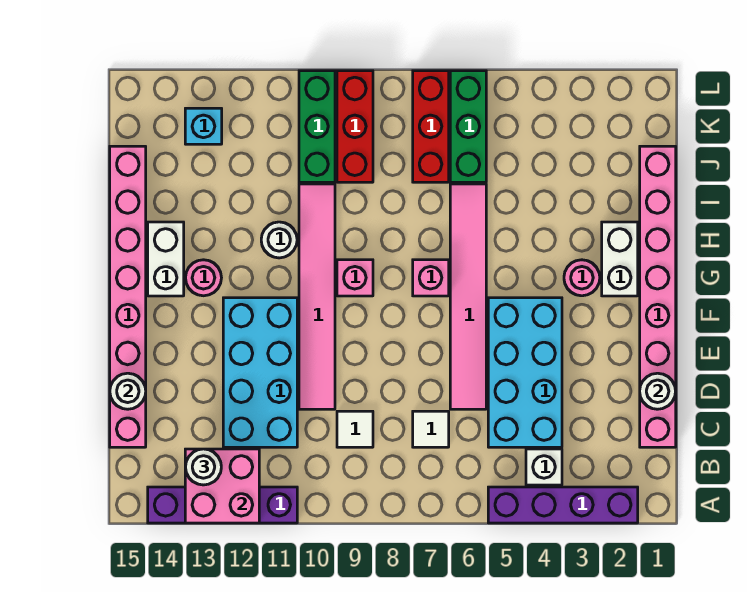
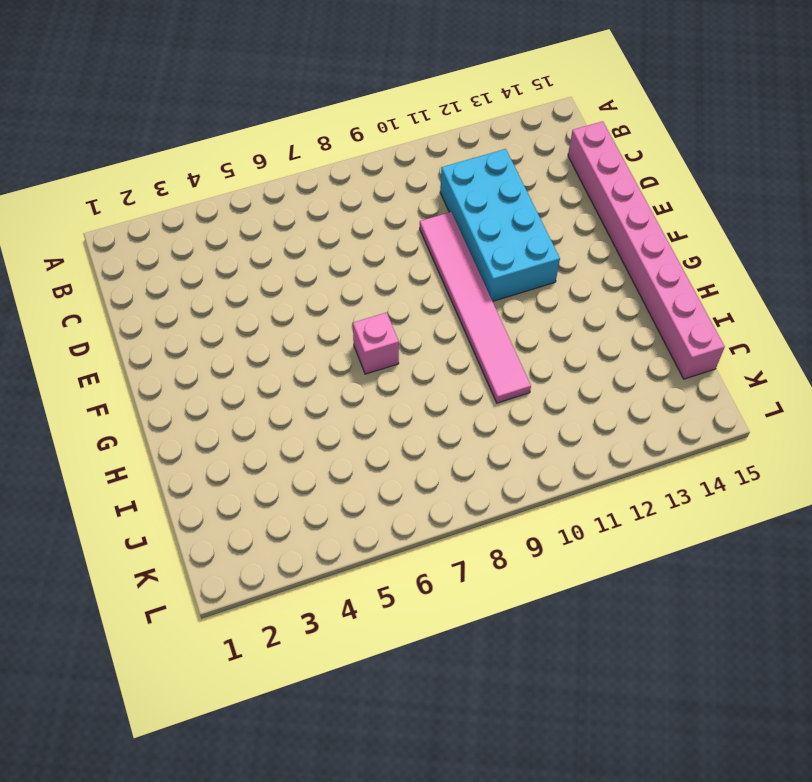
none -> purple 1x4 brick [488,487,638,523]
none -> purple 1x4 brick [148,487,297,523]
none -> white 1x1 brick [526,449,562,485]

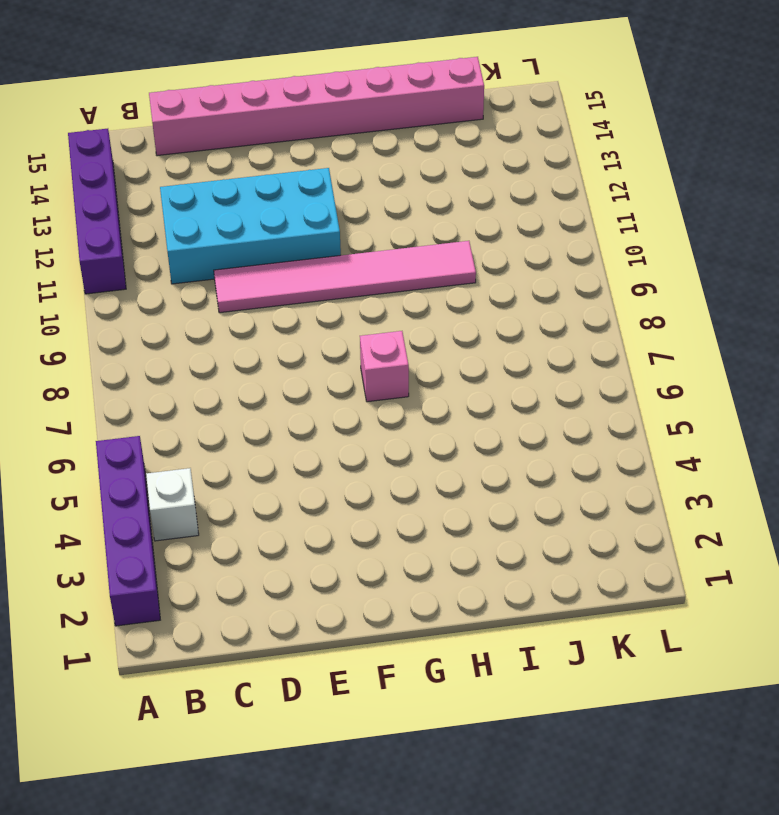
none -> pink 1x8 brick [640,146,676,447]
none -> cyan 2x4 brick [488,298,562,447]
none -> white 1x1 tile [413,411,449,447]

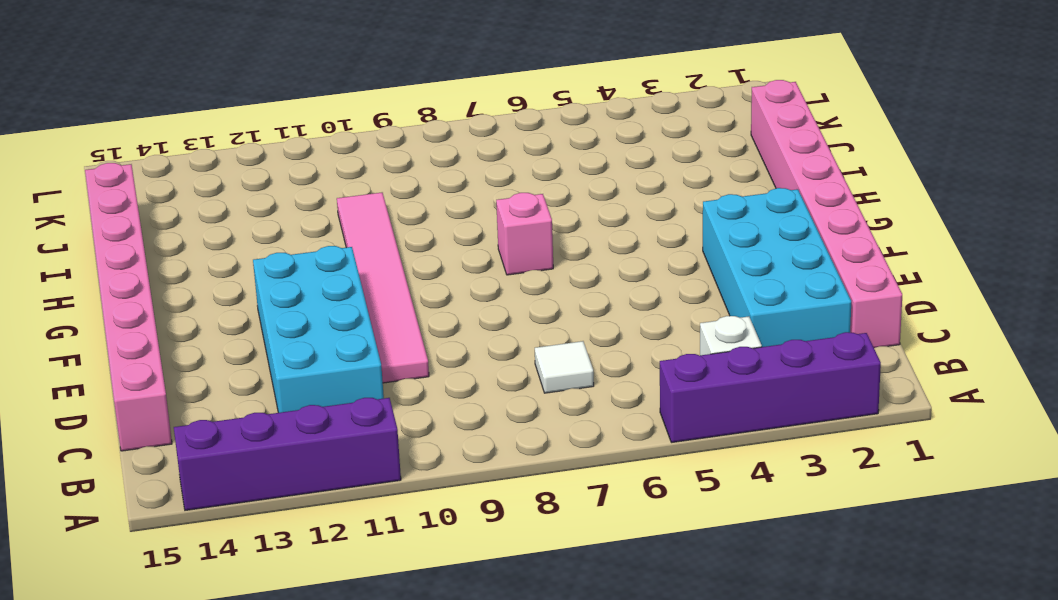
cyan 2x4 brick [703,188,851,347] -> cyan 2x4 brick moved to [488,298,562,447]
none -> white 1x1 tile [337,411,373,447]
none -> pink 1x6 tile [450,184,486,409]
none -> white 1x2 brick [602,222,638,296]

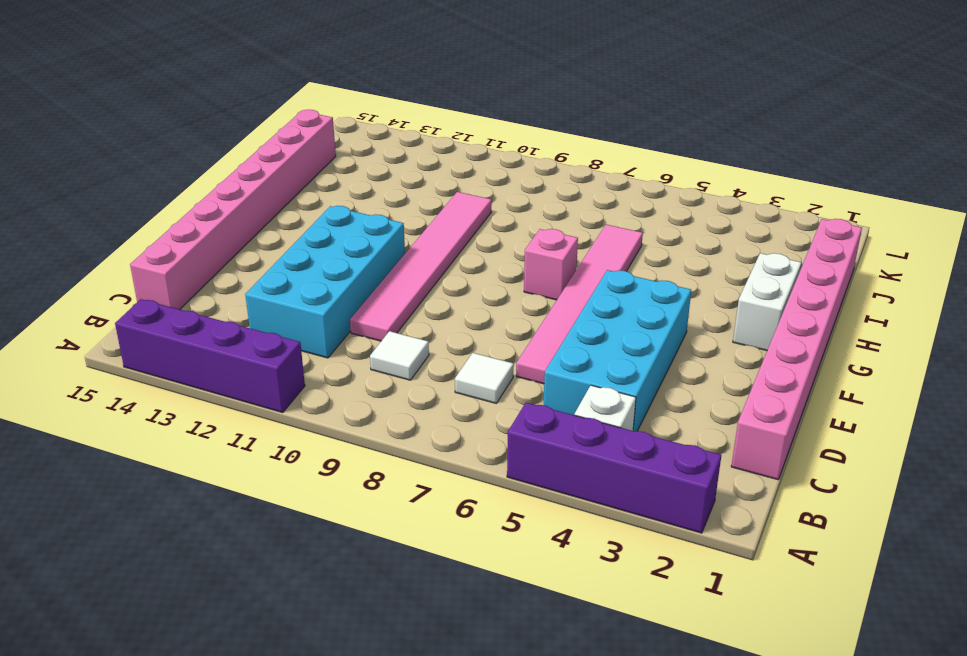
none -> pink 1x1 round brick [564,260,600,296]
none -> pink 1x1 brick [337,260,373,296]
none -> pink 1x1 round brick [186,260,221,296]

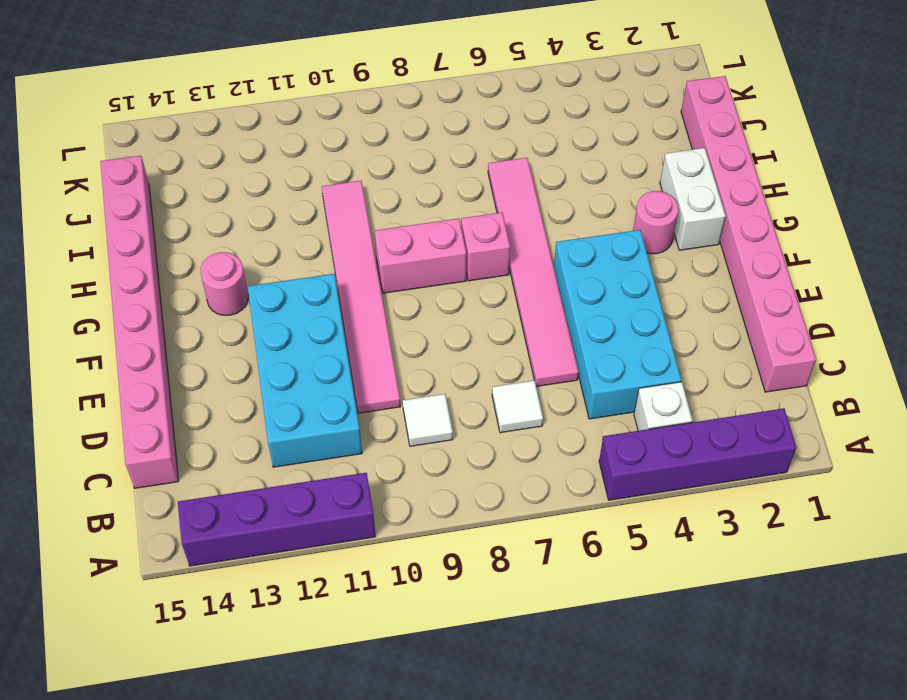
pink 1x2 brick [375,219,467,293] -> pink 1x1 brick [337,260,373,296]
none -> white 1x2 brick [148,222,184,296]
none -> white 1x1 round brick [261,222,297,258]
none -> green 1x3 brick [450,71,486,182]

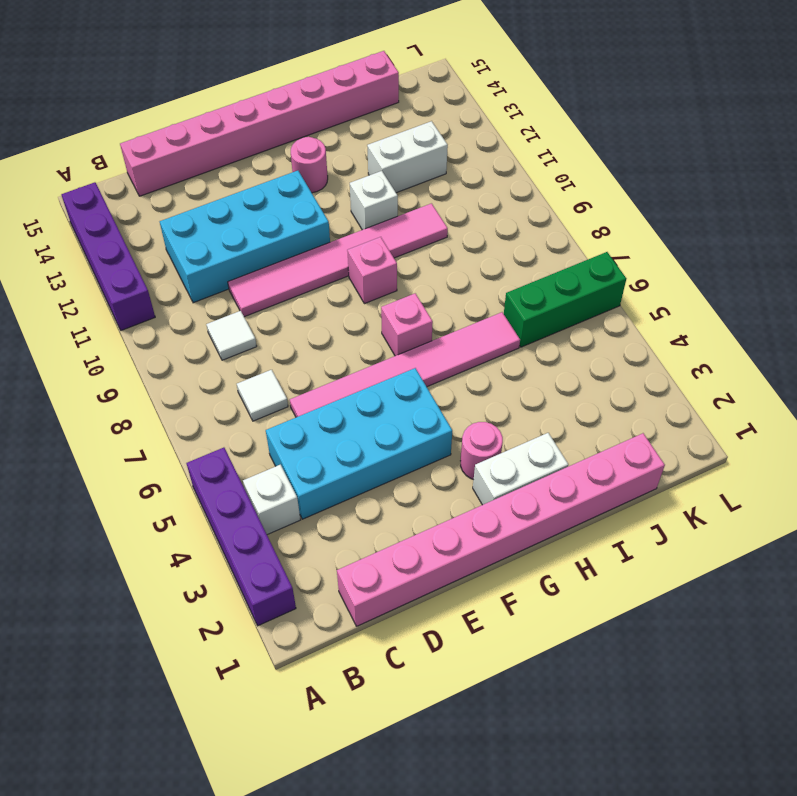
white 1x1 brick [350,171,398,230] -> white 1x1 round brick [261,222,297,258]
white 1x2 brick [367,121,448,193] -> white 1x2 brick moved to [148,222,184,296]
none -> red 1x3 brick [413,71,449,182]
none -> red 1x3 brick [337,71,373,182]
none -> green 1x3 brick [299,71,335,182]

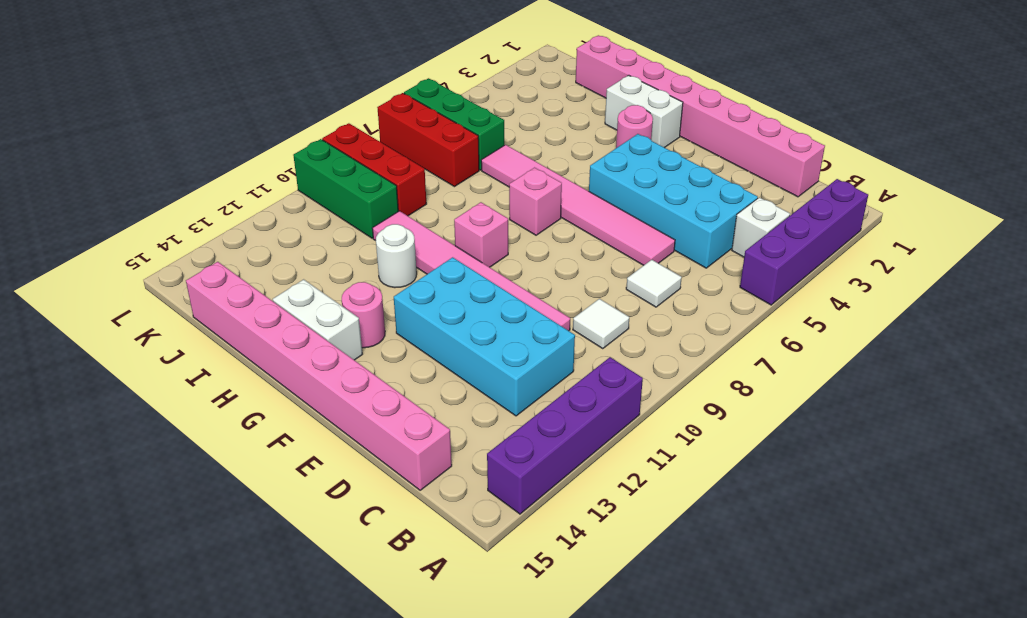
none -> cyan 1x1 brick [185,108,222,144]
none -> pink 2x2 brick [185,449,259,523]
none -> white 1x1 round brick [640,373,676,409]

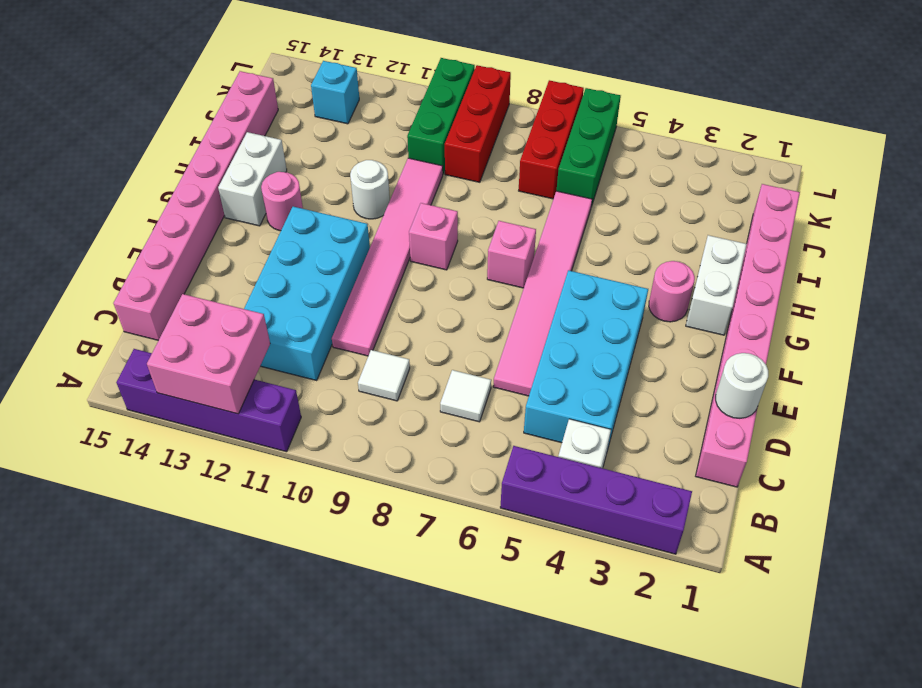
none -> white 1x1 round brick [110,373,146,409]
none -> white 1x1 round brick [186,449,221,485]

